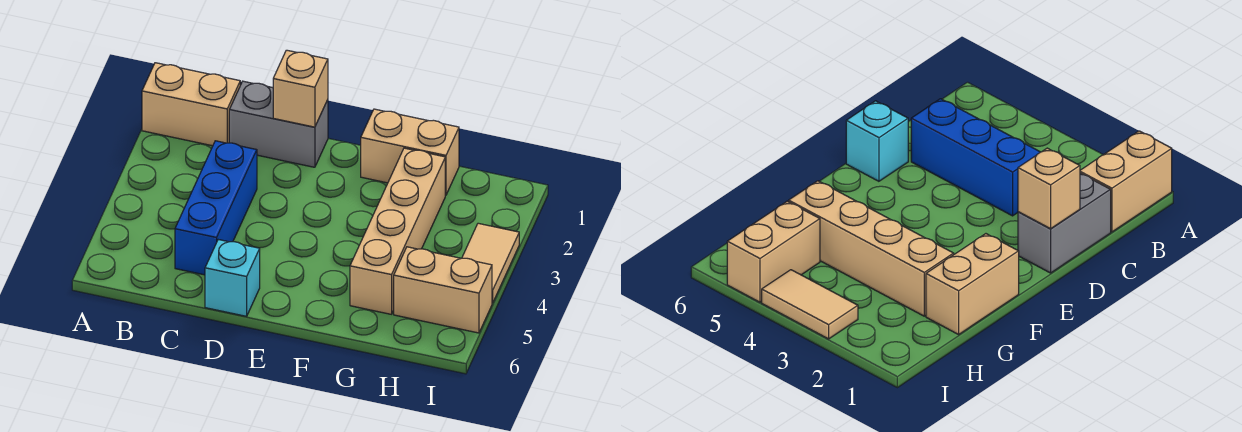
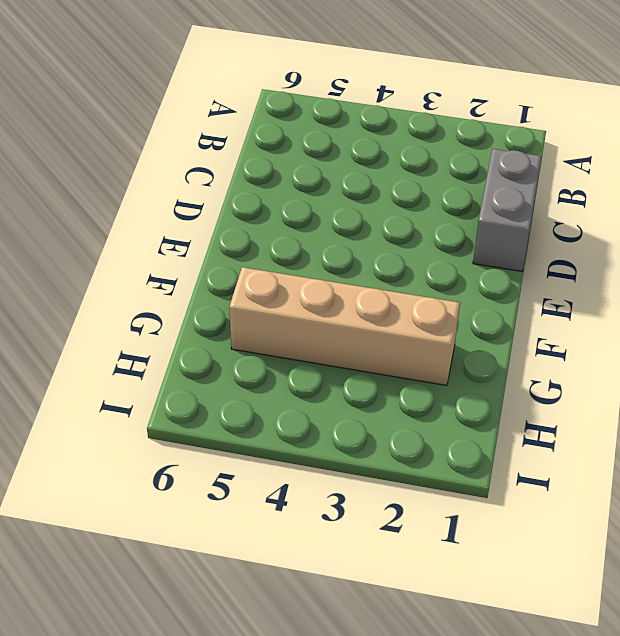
none -> tan 1x2 brick [142,63,240,146]
none -> blue 1x3 brick [175,141,257,275]

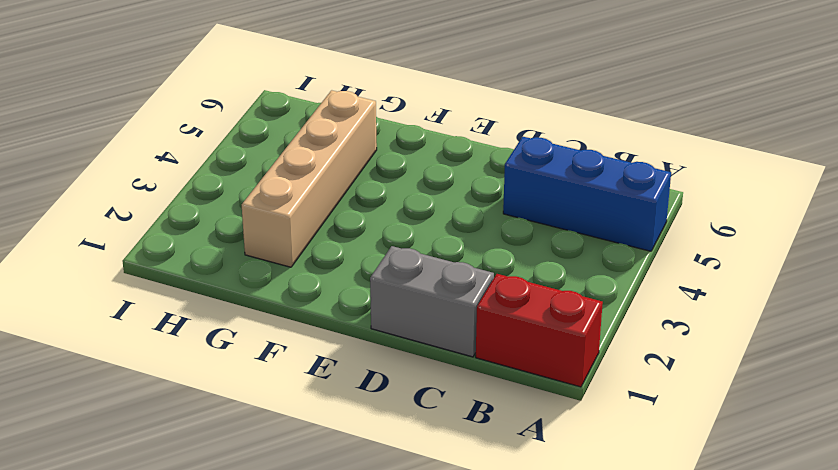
red 1x2 brick [476,274,603,387] -> tan 1x2 brick [142,63,240,146]
blue 1x3 brick [503,137,671,251] -> blue 1x3 brick turned to [175,141,257,275]
none -> cyan 1x1 brick [205,240,260,316]
none -> tan 1x2 brick [361,109,459,195]

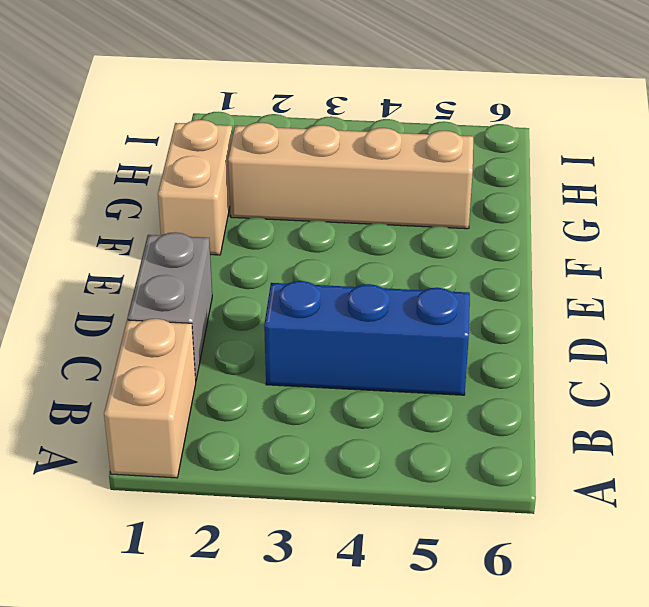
none -> cyan 1x1 brick [205,240,260,316]
none -> tan 1x2 brick [394,247,492,333]

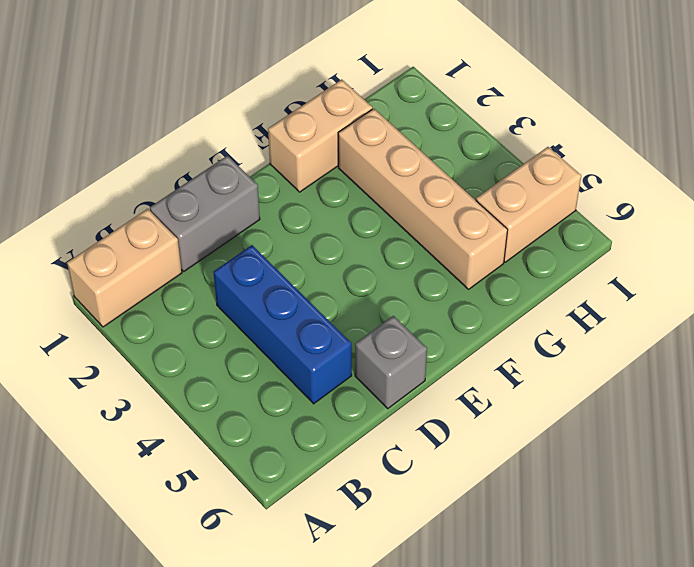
grey 1x1 brick [355,316,427,409] -> cyan 1x1 brick [205,240,260,316]
none -> tan 1x2 tile [462,223,519,303]
none -> tan 1x1 brick [273,50,328,127]

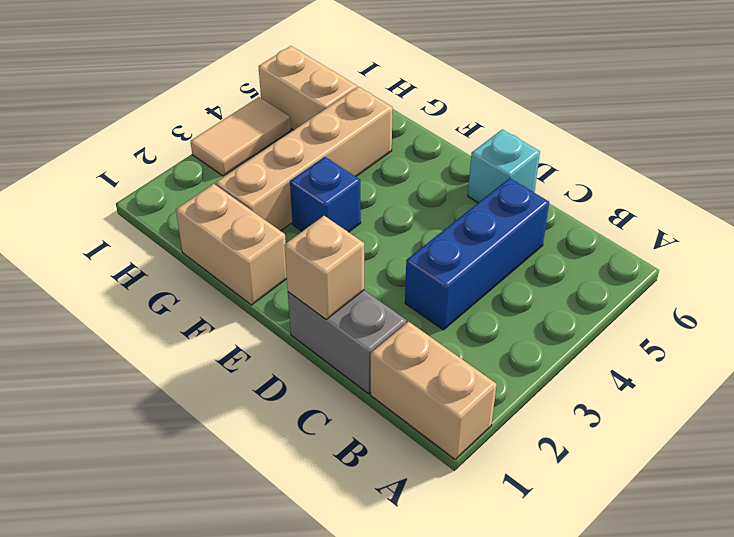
blue 1x1 brick [290,157,361,232] -> none

